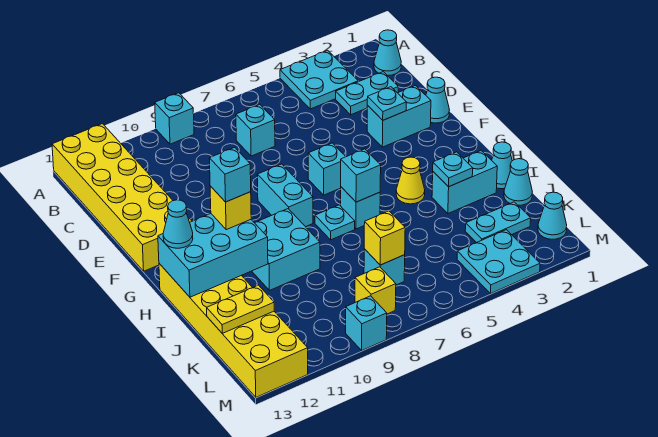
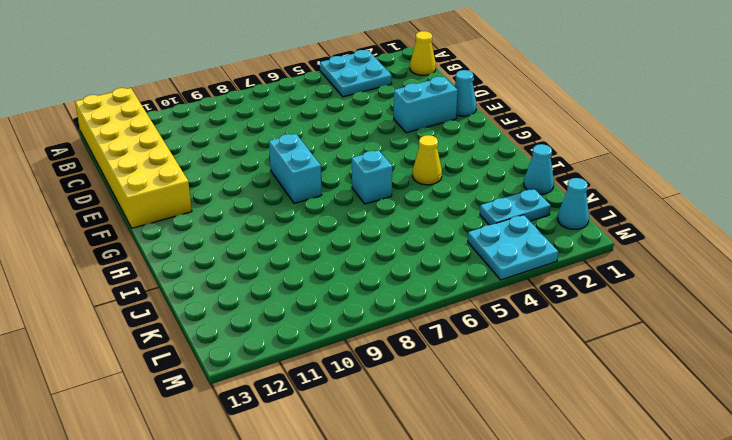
yellow 1x1 cone [410,31,436,75] -> cyan 1x1 cone [374,30,401,76]
none -> cyan 1x1 brick [155,93,194,144]
none -> cyan 1x2 plate [336,72,398,115]
none -> cyan 1x1 brick [236,104,275,156]
none -> cyan 1x1 brick [308,143,346,195]

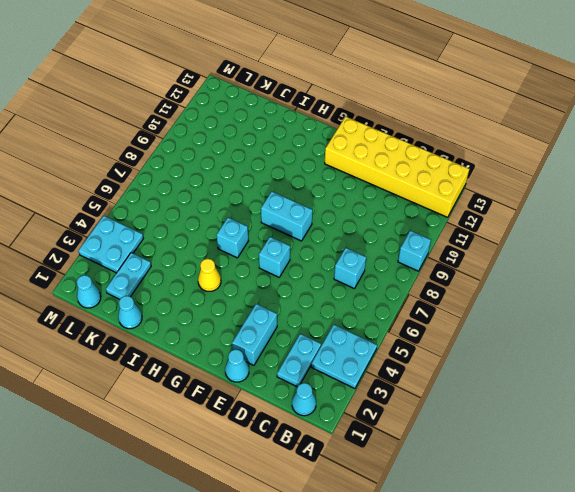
none -> cyan 1x1 plate [315,205,355,240]
none -> cyan 2x2 brick [252,209,320,290]
none -> yellow 2x6 brick [159,264,308,397]
none -> cyan 1x1 cone [492,142,512,189]

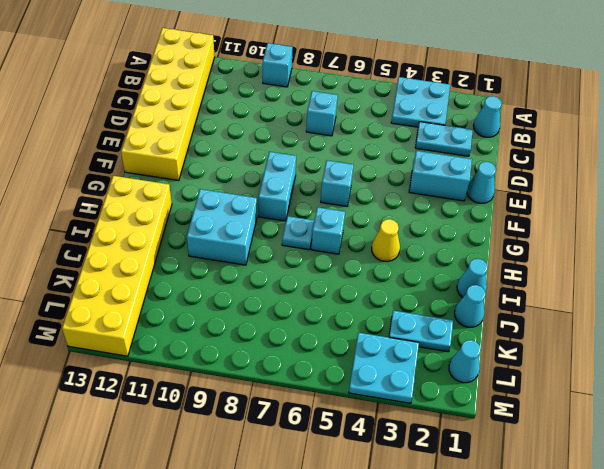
none -> cyan 1x2 brick [432,151,497,213]
none -> cyan 1x1 brick [364,249,405,285]
none -> yellow 1x1 brick [355,267,396,314]
none -> cyan 1x1 brick [346,296,387,350]

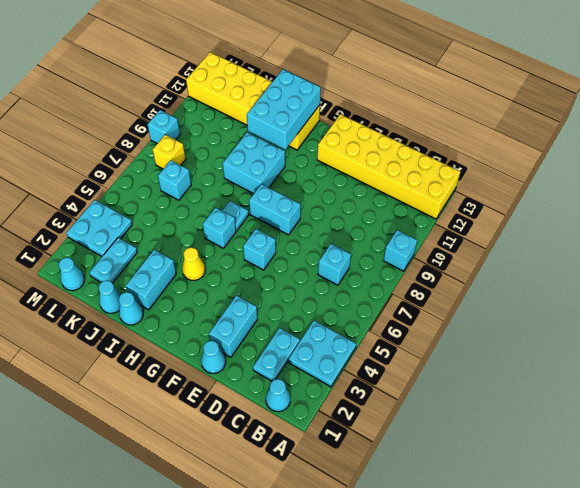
none -> cyan 1x1 plate [367,87,406,120]
none -> cyan 1x1 brick [341,149,381,202]
none -> cyan 1x1 plate [433,152,473,187]
none -> yellow 1x1 brick [364,211,405,265]

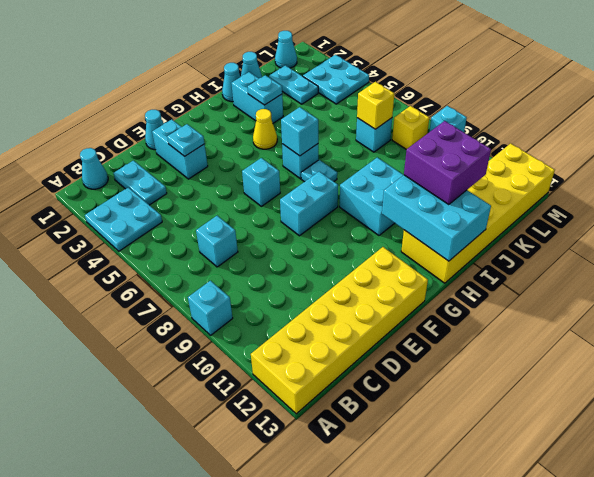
purple 2x2 brick [404,121,491,205] -> none
none -> yellow 1x2 plate [207,285,274,333]
none -> yellow 1x1 brick [210,186,251,230]
none -> cyan 1x1 cone [163,200,193,248]
none -> cyan 1x1 brick [209,147,251,202]

